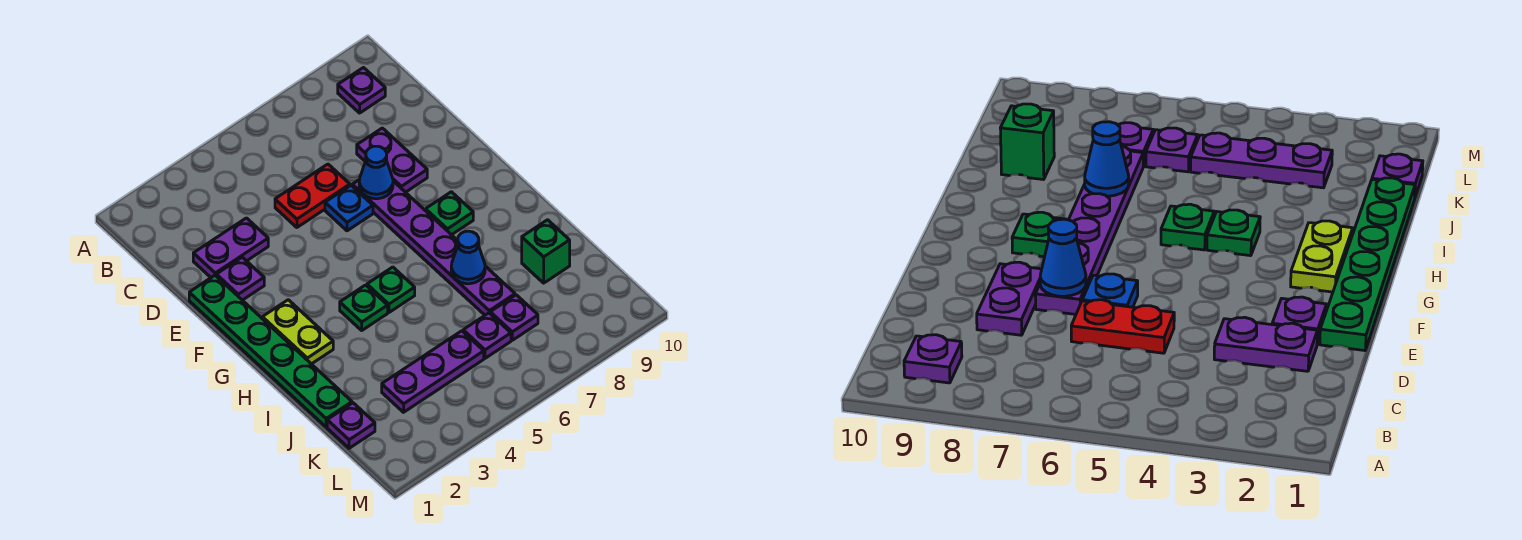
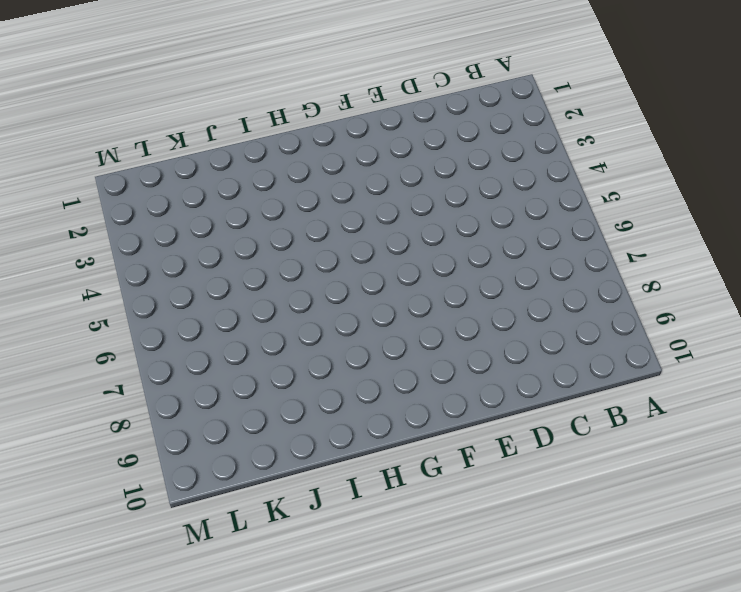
none -> purple 1x1 plate [338,68,385,113]
none -> purple 1x2 plate [193,218,268,277]
none -> red 1x2 plate [275,164,350,227]

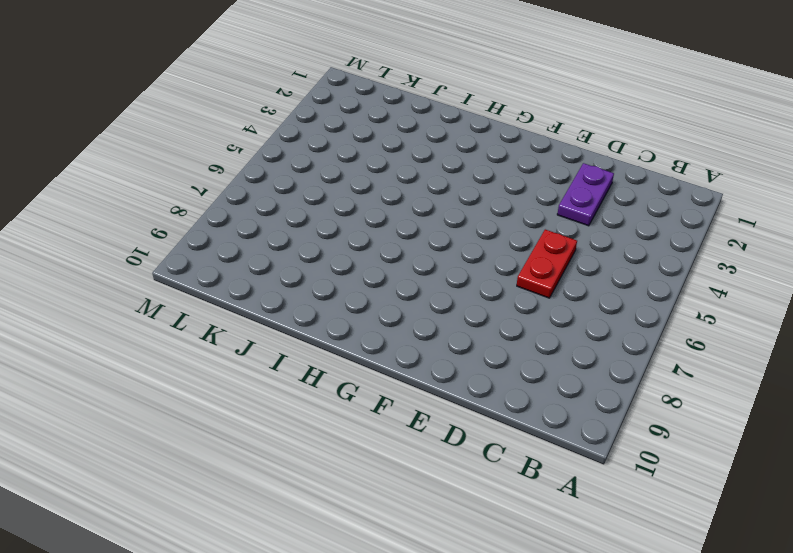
none -> purple 1x1 plate [338,68,385,113]
none -> purple 1x2 plate [357,128,427,192]
none -> green 1x6 plate [189,275,352,427]

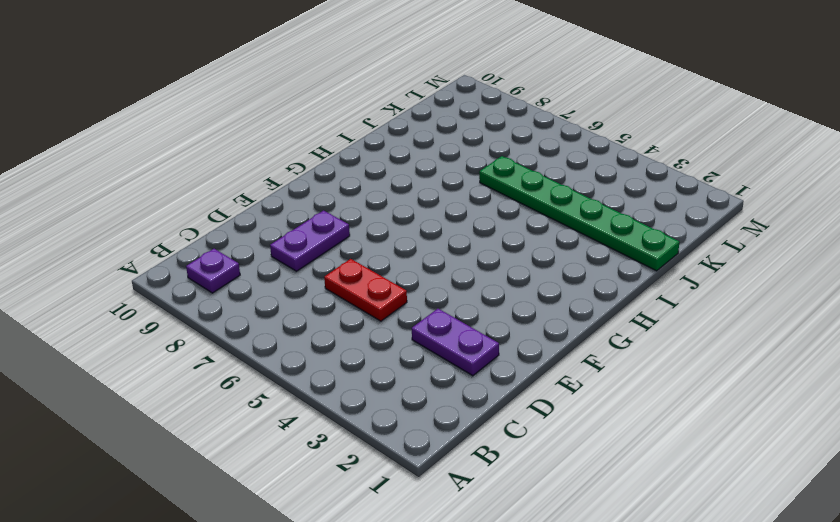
green 1x6 plate [479,156,679,271] -> green 1x6 plate turned to [189,275,352,427]
none -> purple 1x1 plate [216,257,264,300]
none -> blue 1x1 plate [325,185,373,231]
none -> purple 1x6 plate [352,179,515,315]

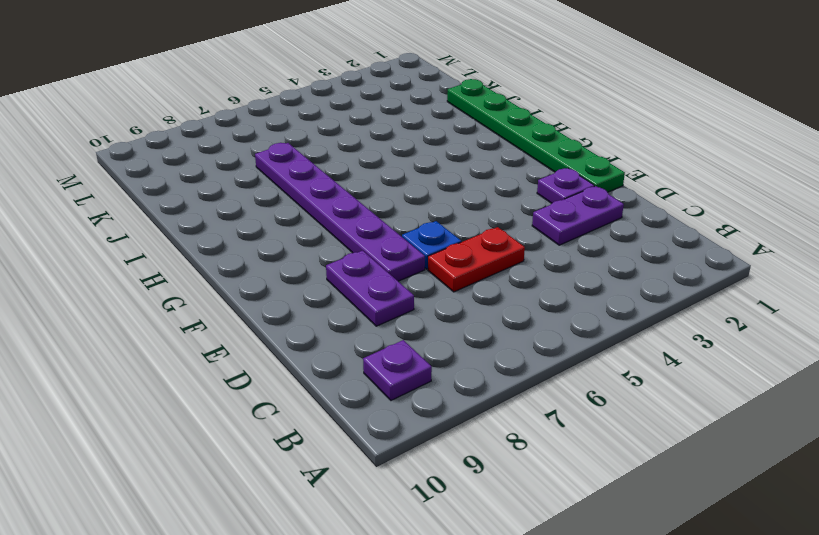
none -> lime 1x2 plate [262,300,333,364]
none -> green 1x1 plate [426,192,473,235]
none -> green 1x1 plate [340,285,388,330]

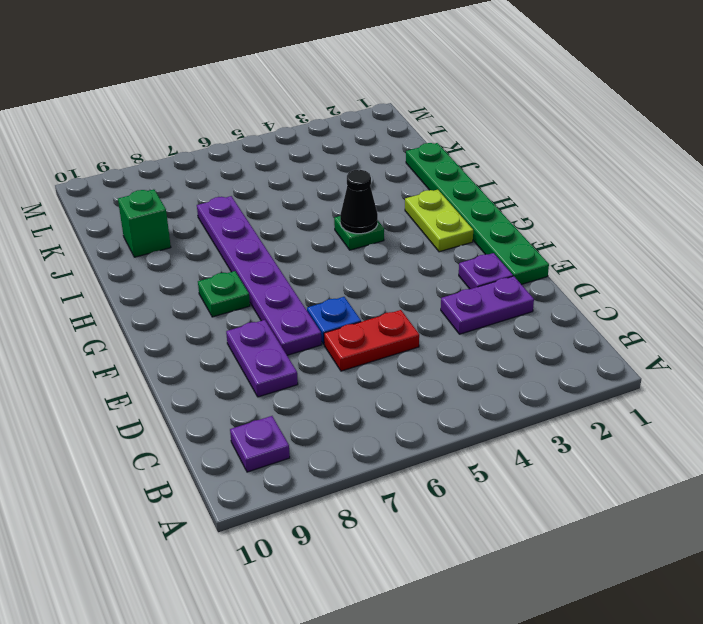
black 1x1 cone [340,170,378,234] -> none
none -> green 1x1 plate [367,267,415,312]
none -> purple 1x1 plate [327,403,375,448]
none -> purple 1x3 plate [382,331,484,412]

